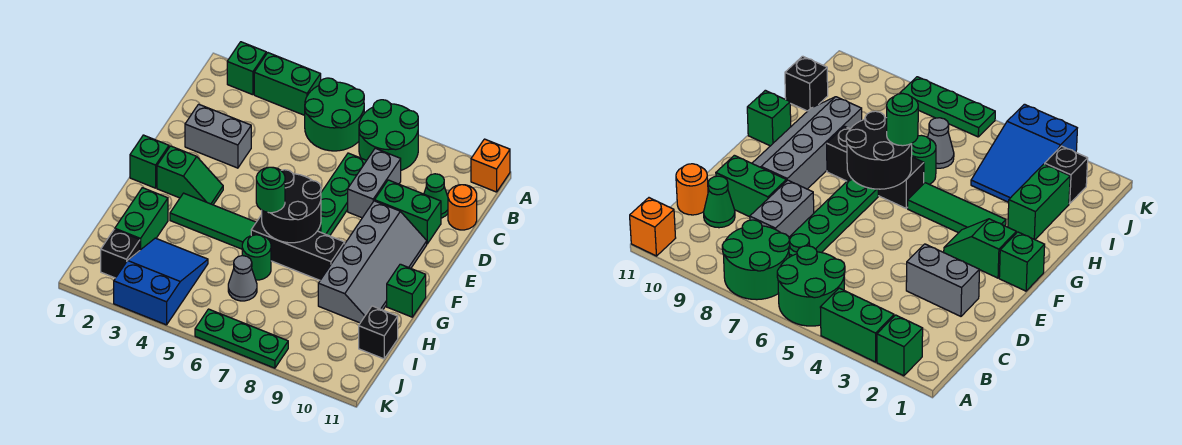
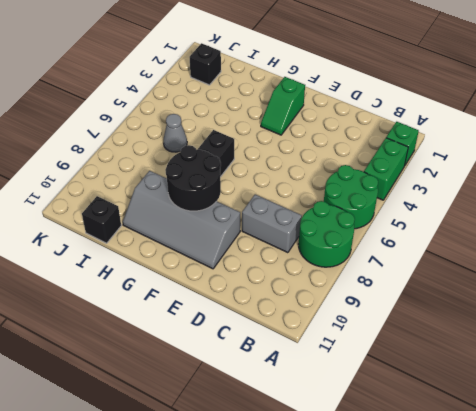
black 2x2 round brick [165,145,221,211] -> black 2x2 round brick moved to [262,170,321,243]
none -> orange 1x1 brick [471,139,510,192]
none -> green 1x4 plate [318,153,367,236]
none -> green 1x1 cone [424,174,448,218]

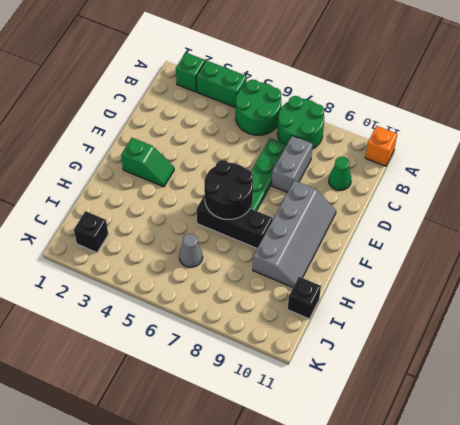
none -> orange 1x1 round brick [448,185,477,230]
none -> grey 1x2 brick [185,104,251,168]
none -> green 1x2 brick [375,180,441,244]

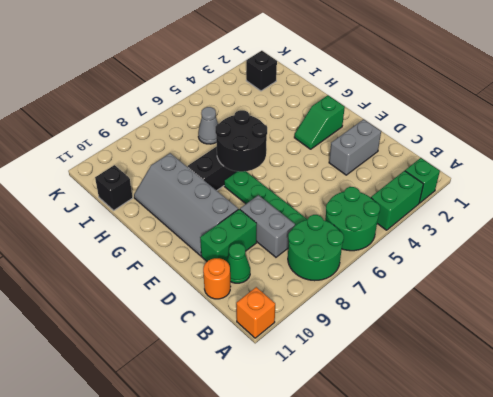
none -> green 1x1 brick [130,135,169,188]
none -> green 1x3 tile [170,193,256,249]
none -> green 1x1 brick [387,264,426,317]

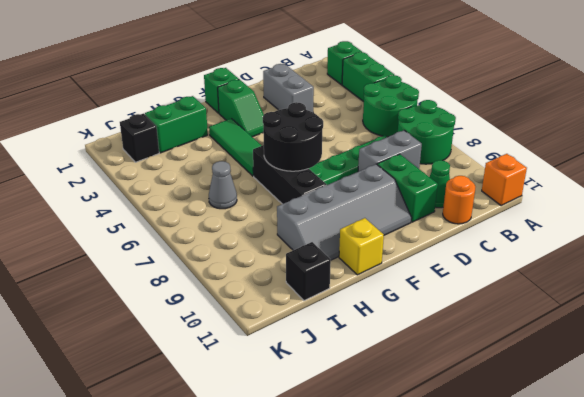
yellow 1x1 brick [339,218,384,275] -> green 1x1 brick [387,264,426,317]
none -> green 1x1 round brick [242,235,271,280]
none -> blue 2x3 slope [114,238,208,325]
none -> green 1x3 plate [195,309,288,368]

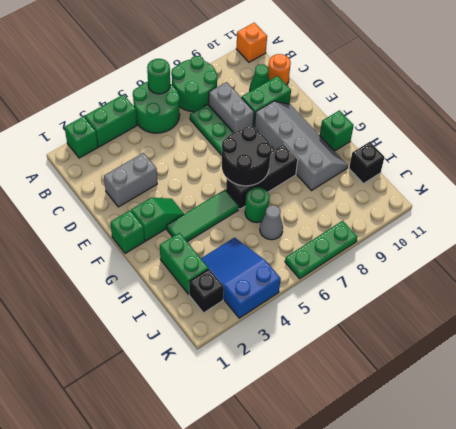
green 1x1 round brick [147,59,170,94] -> green 1x1 round brick moved to [256,167,285,213]

